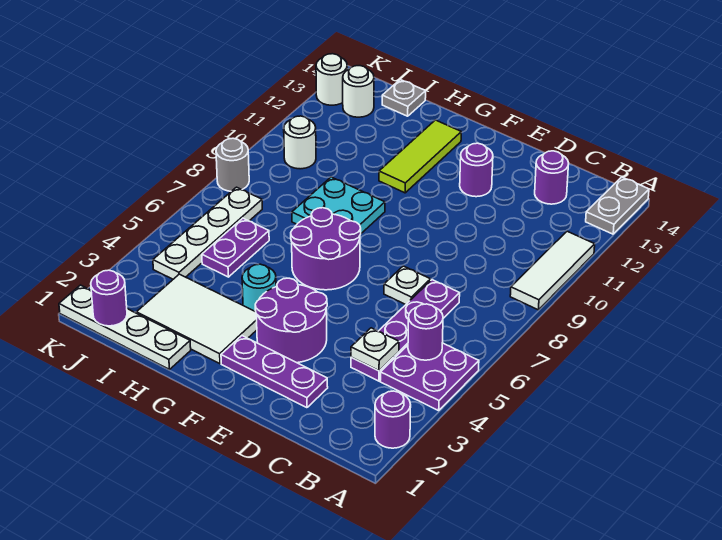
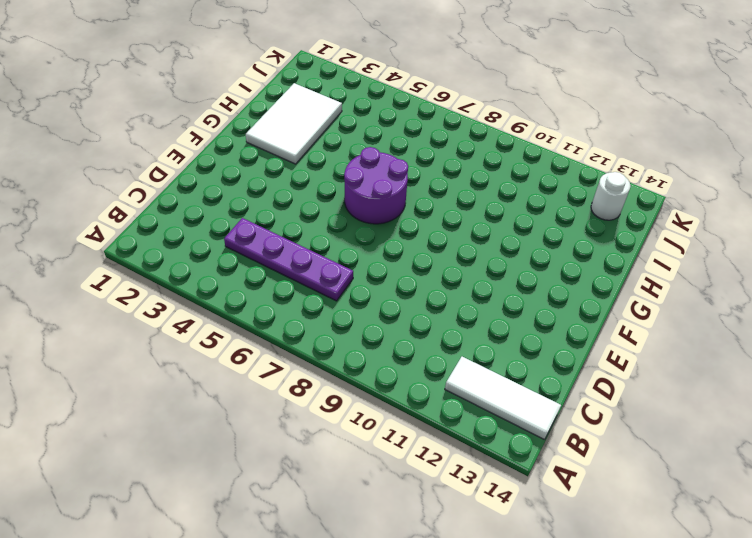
white 1x3 tile [445,357,561,440] -> white 1x3 tile moved to [510,231,595,310]
none -> purple 1x1 round brick [375,391,411,448]
none -> purple 2x2 plate [380,343,479,411]
none -> grey 1x2 plate [586,177,649,234]

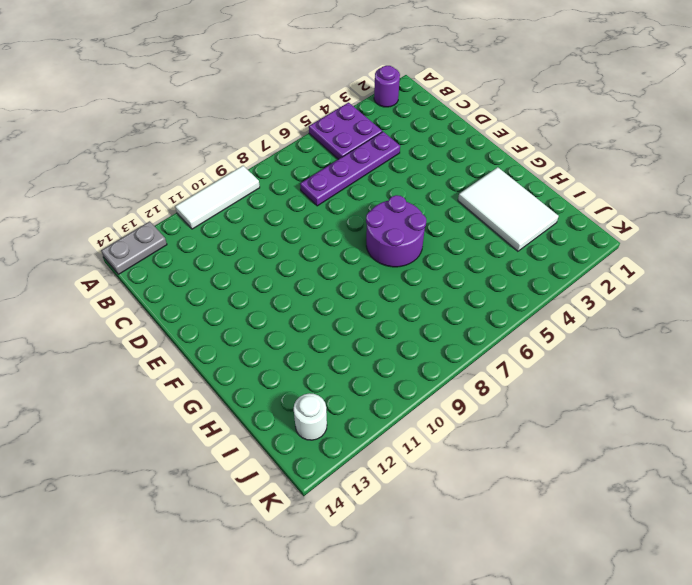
none -> purple 1x1 round brick [535,151,569,204]
none -> purple 1x3 plate [221,336,328,408]
none -> white 1x1 plate [384,266,431,305]

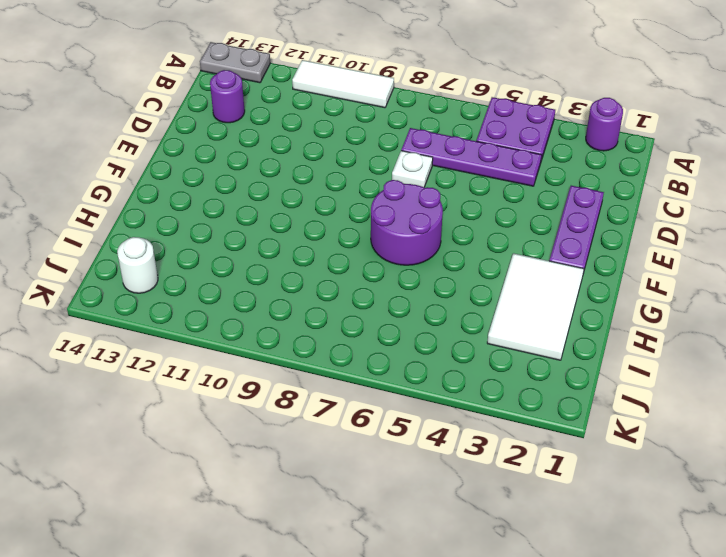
none -> purple 2x2 round brick [255,278,327,363]
none -> purple 1x1 round brick [460,143,493,197]
none -> cyan 1x1 round brick [242,264,276,312]

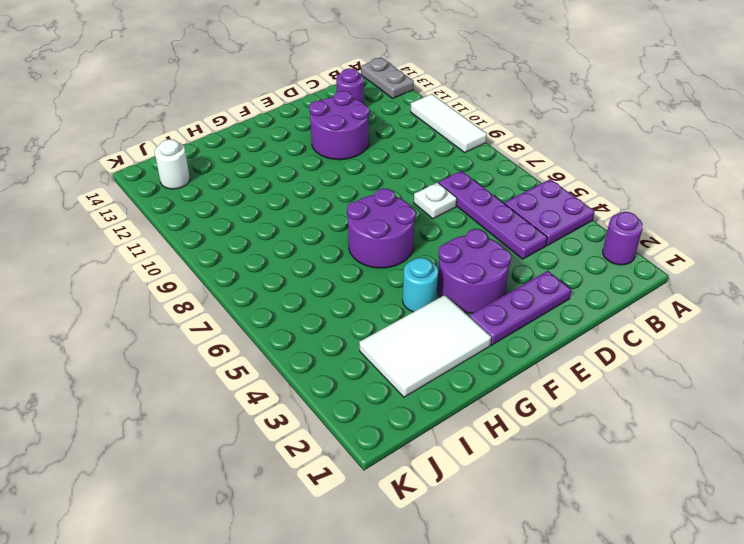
purple 2x2 round brick [309,91,369,160] -> purple 1x1 round brick [460,143,493,197]
none -> cyan 2x2 plate [292,177,385,233]
none -> lime 1x3 tile [379,120,461,193]
none -> white 1x4 plate [59,285,191,370]

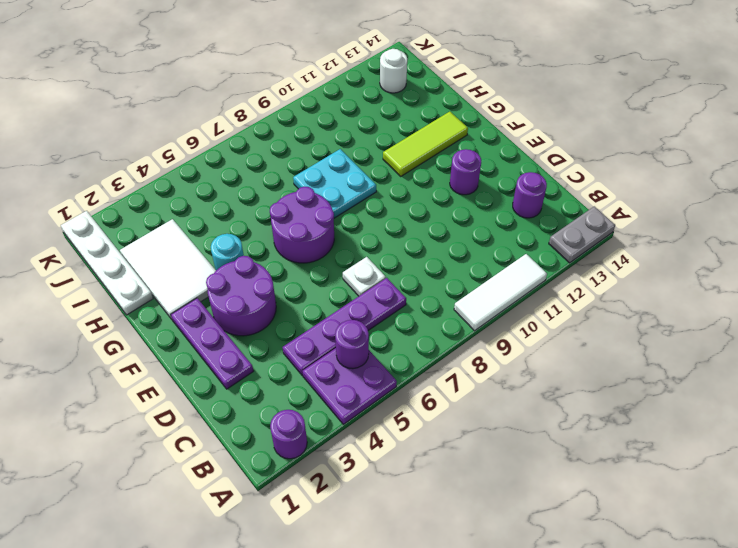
none -> purple 1x2 plate [202,218,269,277]
none -> grey 1x1 plate [382,80,426,116]
none -> white 1x4 plate [153,187,262,279]

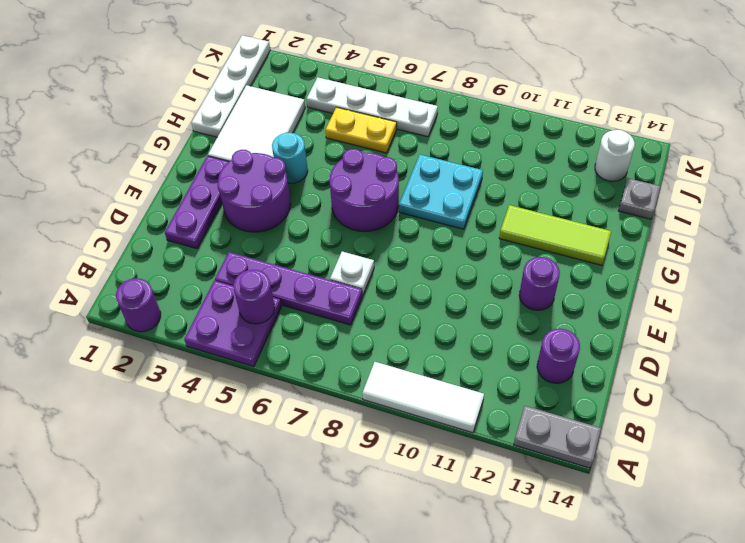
yellow 1x2 plate [325,107,397,153] -> purple 1x2 plate [202,218,269,277]
none -> white 1x1 round brick [284,116,316,169]
none -> grey 1x1 round brick [216,138,249,191]
none -> white 1x1 round brick [316,54,347,105]

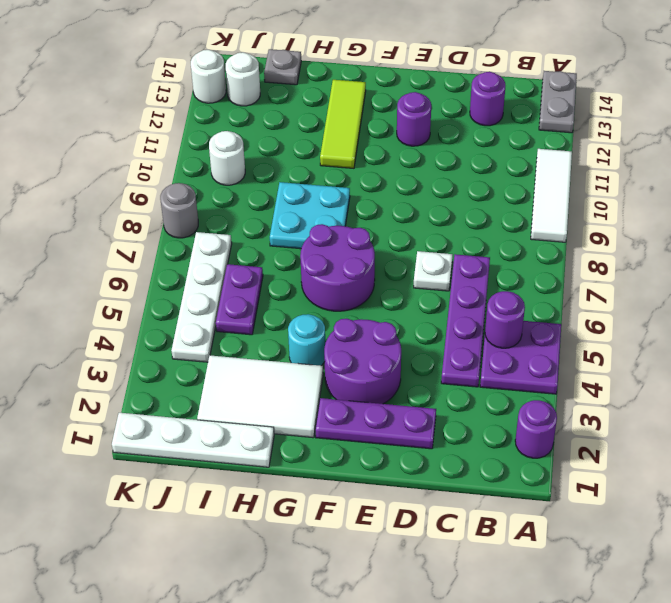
none -> white 1x1 plate [351,328,399,371]
none -> purple 1x1 round brick [91,270,127,326]

